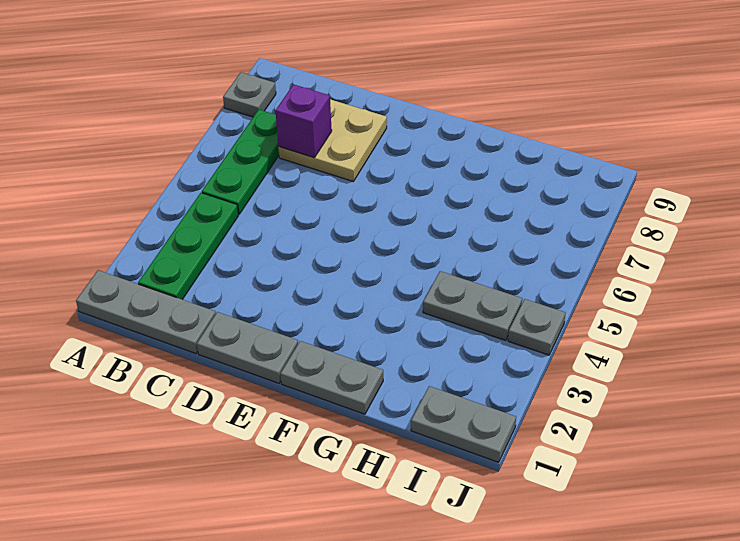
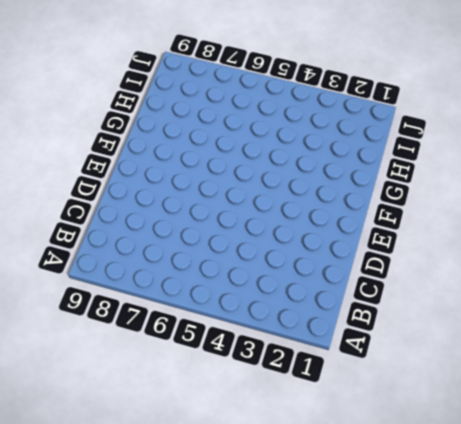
none -> grey 1x3 plate [76,270,216,354]
none -> grey 1x1 plate [223,72,276,117]

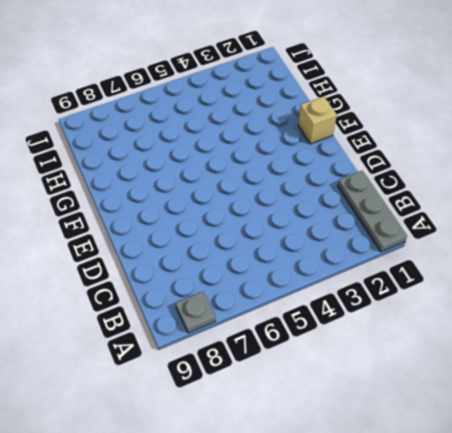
tan 1x1 brick [298,96,337,144] -> grey 1x2 plate [281,341,383,414]
none -> green 1x3 plate [138,193,238,300]
none -> green 1x3 plate [202,110,279,214]

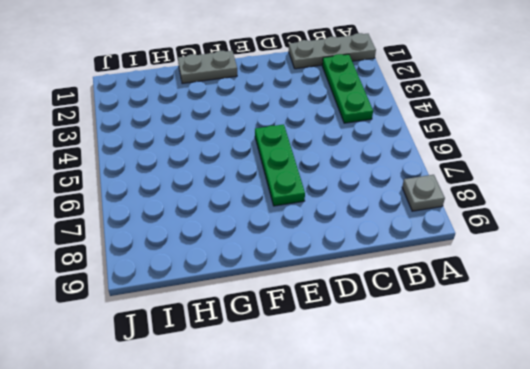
green 1x3 plate [255,124,305,206] -> green 1x3 plate moved to [202,110,279,214]
none -> tan 2x2 plate [278,99,387,182]
none -> grey 1x2 plate [197,312,298,383]

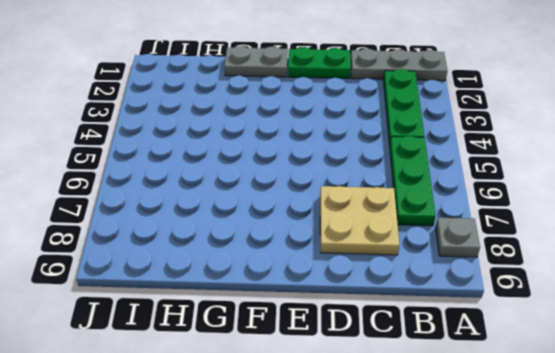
green 1x2 plate [288,47,351,79] -> grey 1x2 plate [197,312,298,383]
none -> grey 1x2 plate [423,271,522,341]
none -> grey 1x2 plate [411,386,516,462]

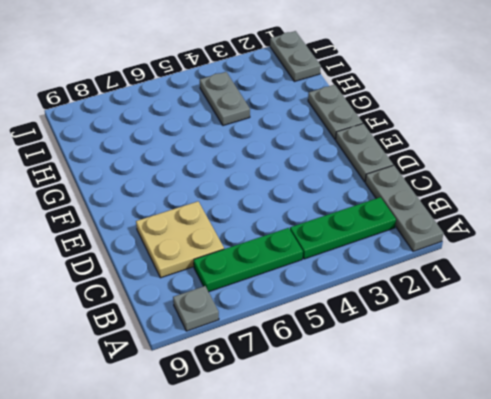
none -> grey 1x1 plate [508,299,566,355]
none -> purple 1x1 brick [275,84,332,158]

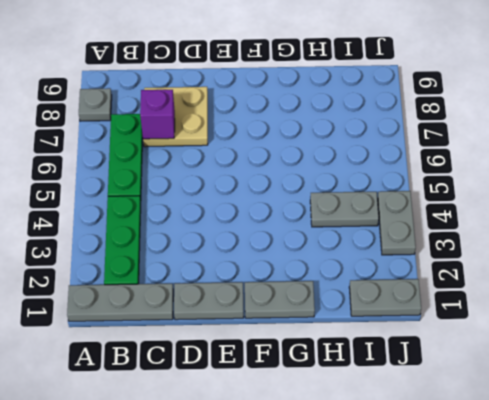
grey 1x2 plate [377,191,416,255] -> grey 1x1 plate [508,299,566,355]

